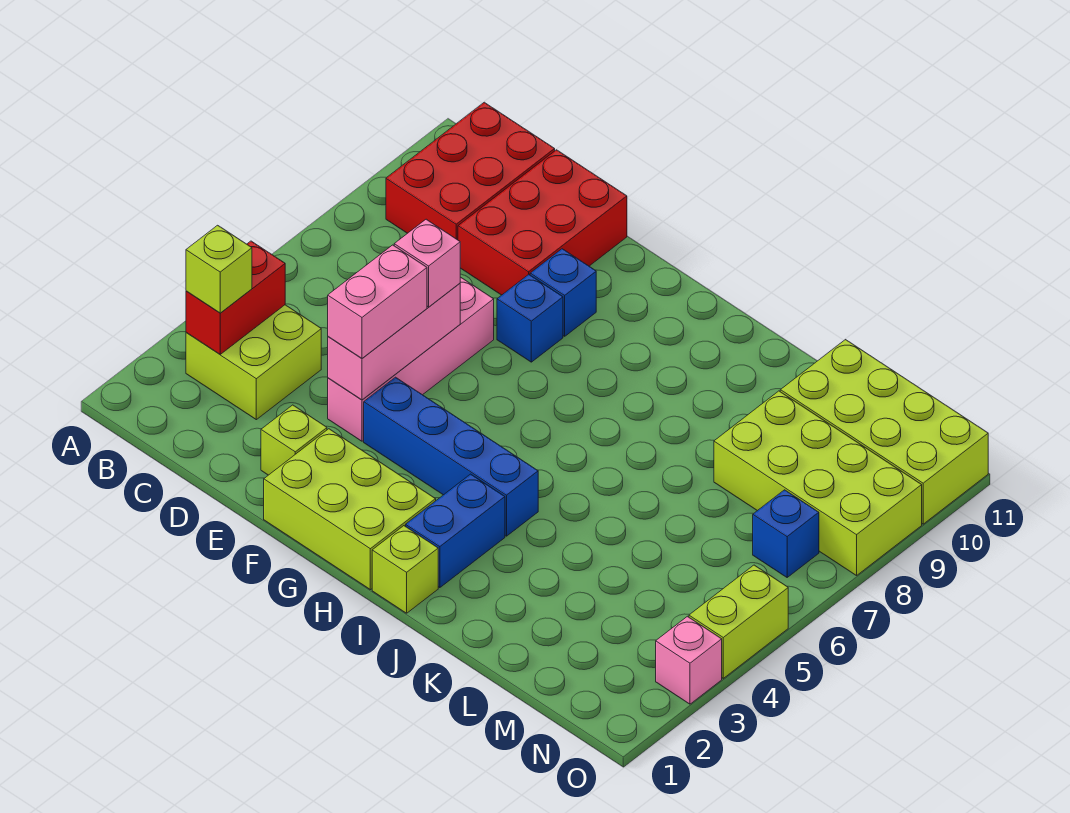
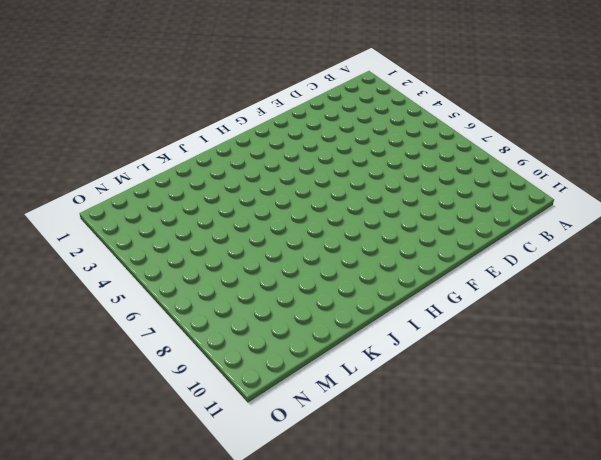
none -> lime 2x2 brick [186,305,321,420]
none -> red 2x3 brick [386,102,555,240]
none -> red 2x3 brick [458,150,627,295]

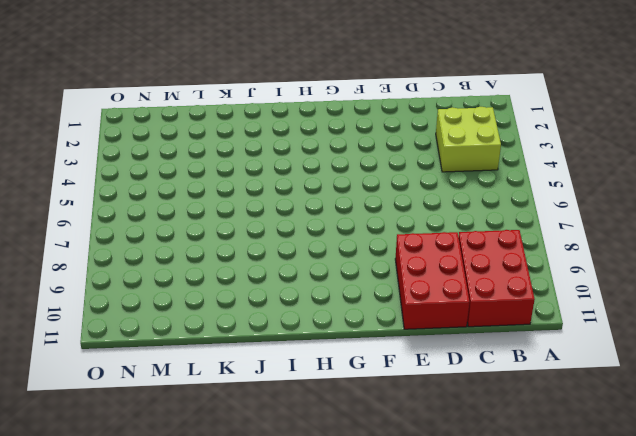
none -> lime 1x1 brick [261,405,327,475]
none -> pink 1x4 brick [328,277,494,441]
none -> lime 2x3 brick [264,429,436,590]

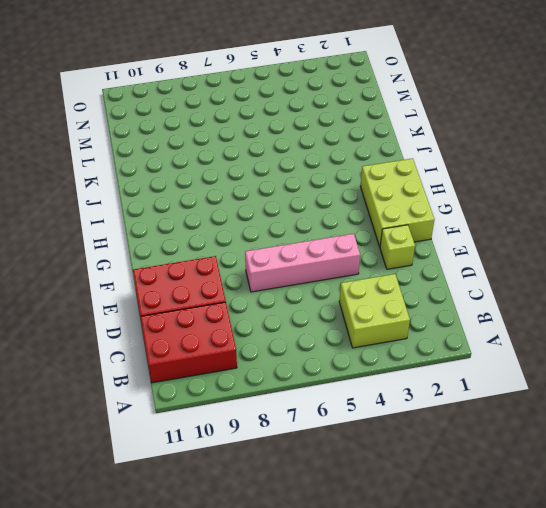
none -> blue 1x4 brick [364,377,538,536]
none -> blue 1x1 brick [497,274,563,362]
none -> blue 1x1 brick [530,249,596,336]

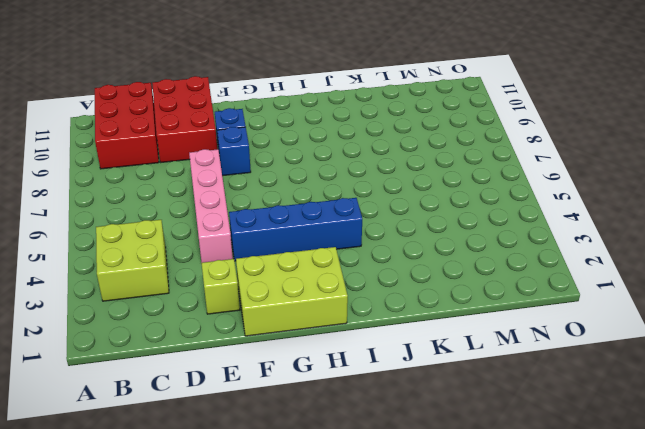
none -> lime 1x1 brick [372,526,438,613]
none -> blue 1x2 brick [406,474,505,588]
none -> lime 2x4 brick [714,391,922,576]

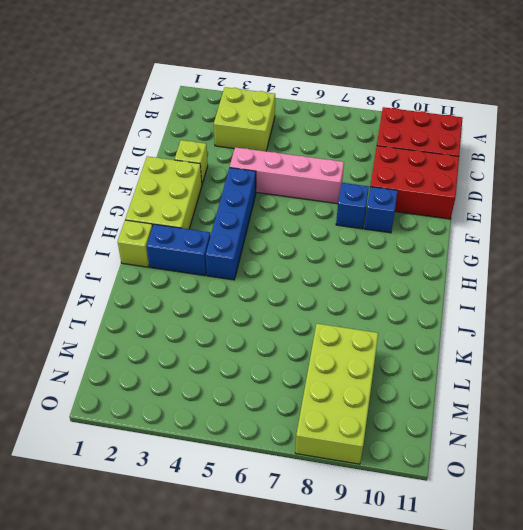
none -> lime 2x4 brick [780,340,988,524]
none -> blue 1x1 brick [753,490,819,577]
none -> pink 1x1 brick [656,616,722,704]

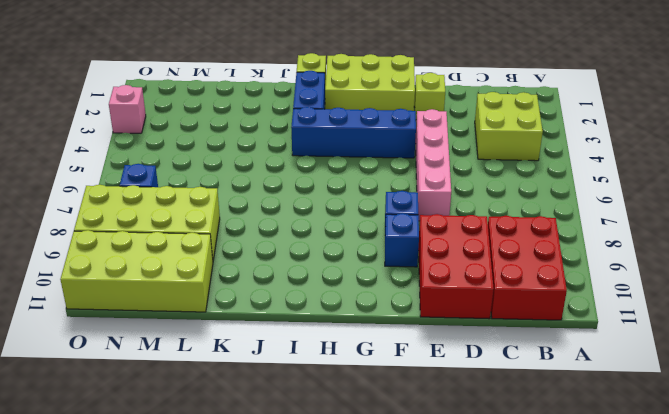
none -> lime 1x2 brick [689,565,788,678]
none -> red 1x2 brick [186,241,285,354]
none -> pink 1x3 brick [328,283,460,400]

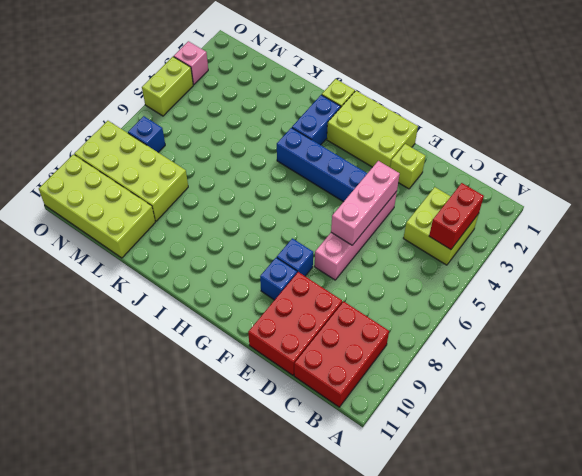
none -> lime 1x1 brick [186,225,252,313]
none -> pink 1x2 brick [328,245,427,358]
none -> pink 1x1 brick [394,219,460,307]

